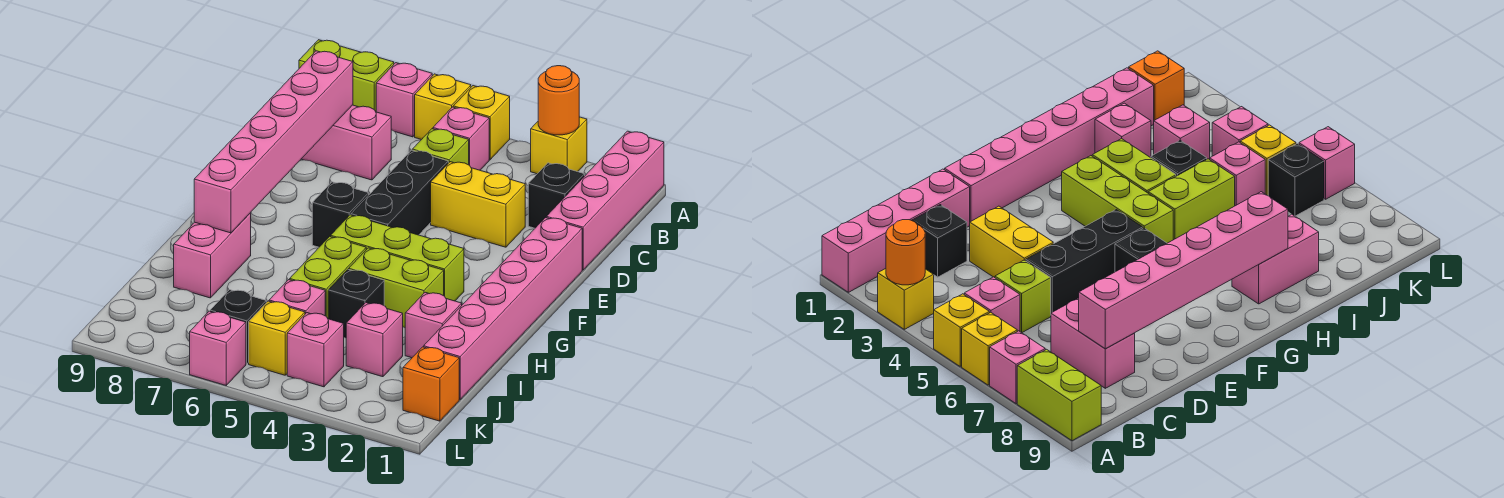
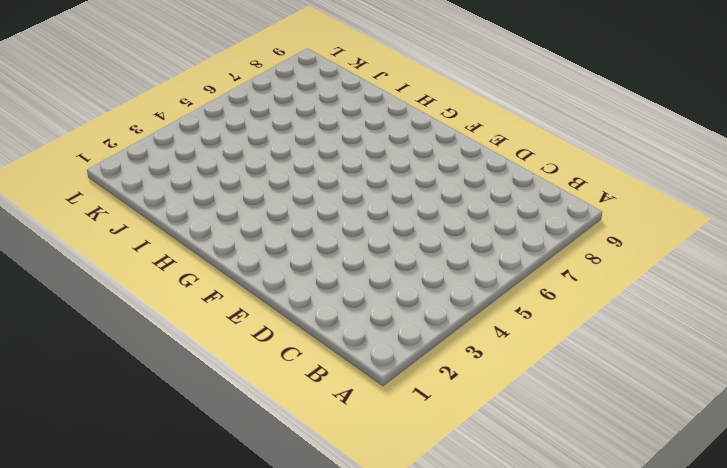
none -> pink 1x4 brick [546,131,664,270]
none -> yellow 1x1 brick [531,117,587,174]
none -> yellow 1x1 brick [453,86,510,160]

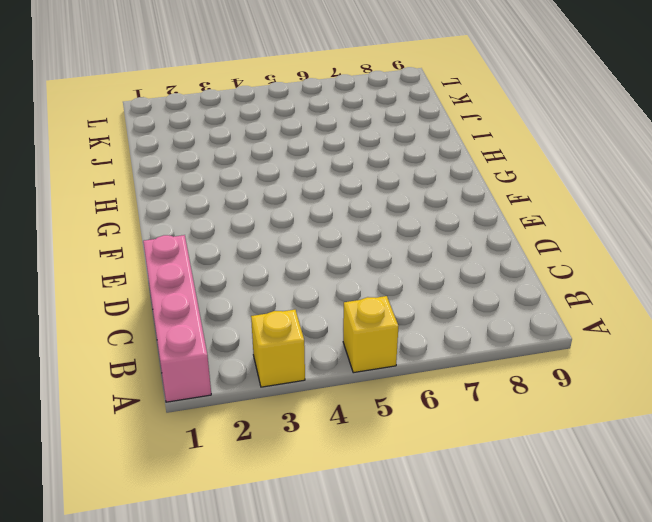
none -> yellow 1x1 brick [415,74,471,140]
none -> pink 1x1 brick [376,63,432,137]
none -> lime 1x2 brick [299,40,394,112]

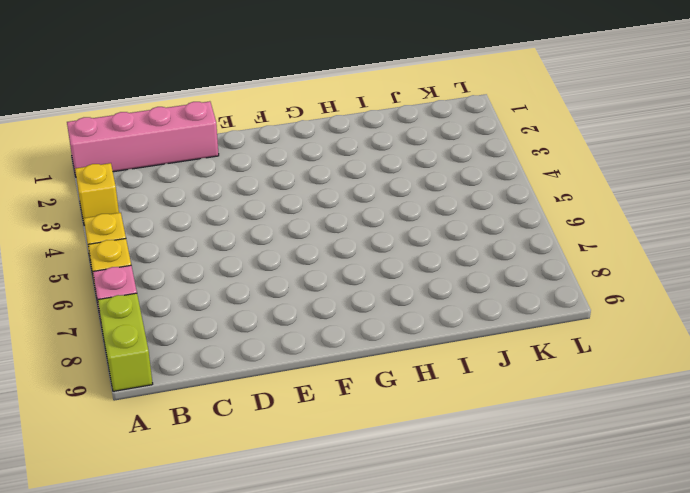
none -> pink 1x1 brick [433,107,489,170]
none -> black 1x1 brick [528,163,585,228]
none -> lime 1x1 brick [412,129,469,165]

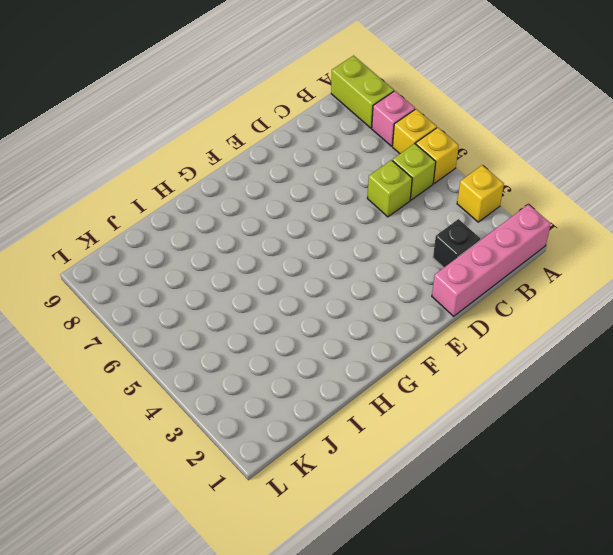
lime 1x1 brick [392,144,436,200] -> pink 1x1 brick [433,107,489,170]
none -> pink 1x2 brick [302,105,391,180]
none -> yellow 1x2 brick [431,162,525,247]
none -> black 1x3 brick [351,150,448,235]

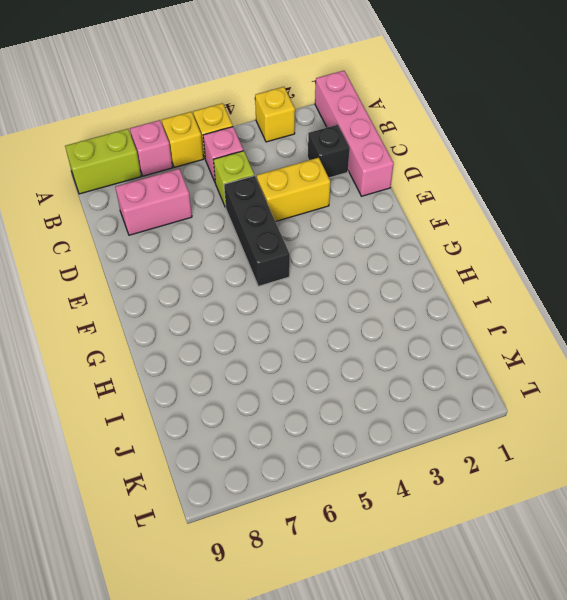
none -> pink 1x6 brick [424,218,582,399]
none -> black 1x1 brick [312,182,369,247]
none -> lime 1x3 brick [331,215,464,301]

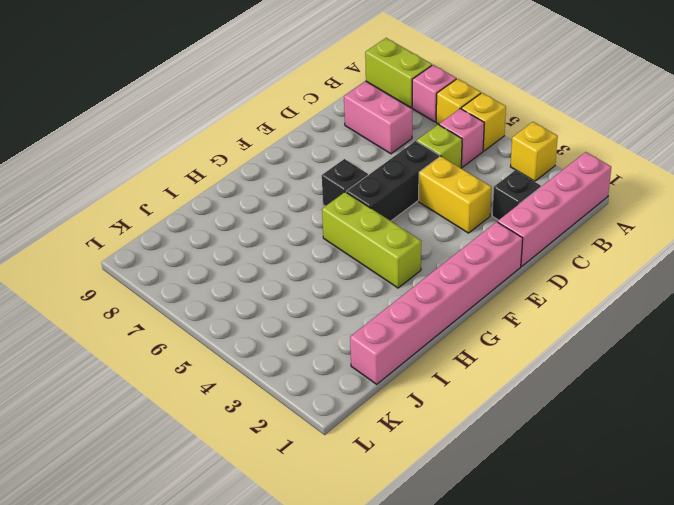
none -> lime 1x2 brick [349,248,444,328]
none -> lime 1x2 brick [290,236,366,318]
none -> pink 1x2 brick [174,213,251,298]

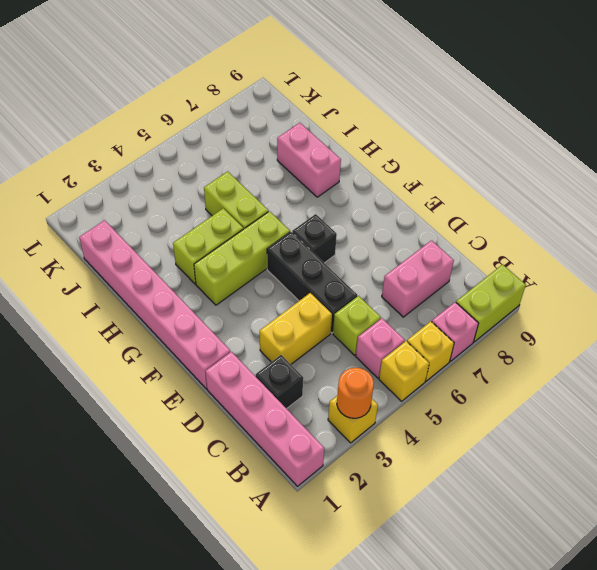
none -> pink 1x1 brick [405,292,462,358]
none -> black 1x1 brick [328,270,384,338]
none -> pink 1x1 brick [346,303,403,377]

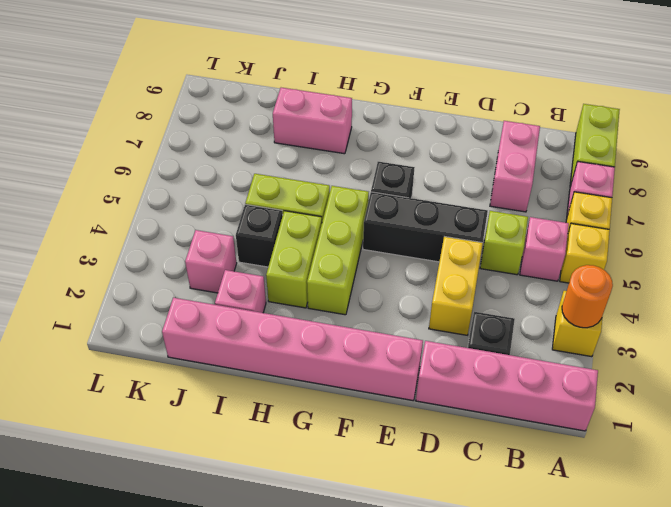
none -> pink 1x1 brick [269,280,325,316]
none -> orange 1x1 brick [403,347,459,421]
none -> pink 1x1 brick [287,313,344,387]

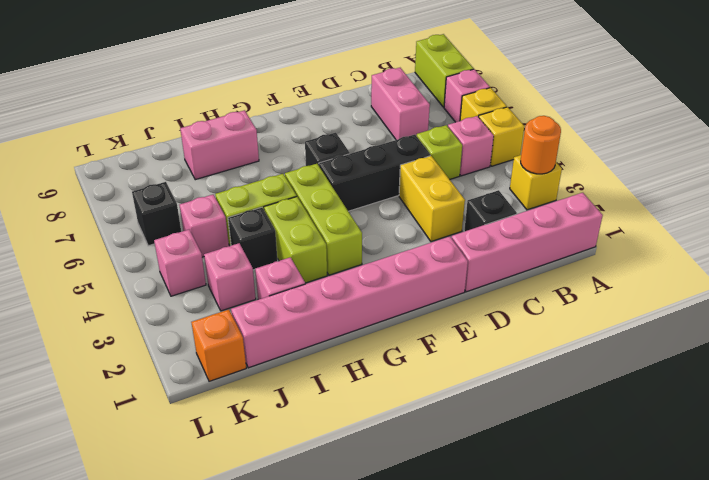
none -> yellow 1x1 brick [249,301,305,375]
none -> pink 1x1 brick [190,311,246,385]
none -> pink 1x6 brick [194,51,353,233]

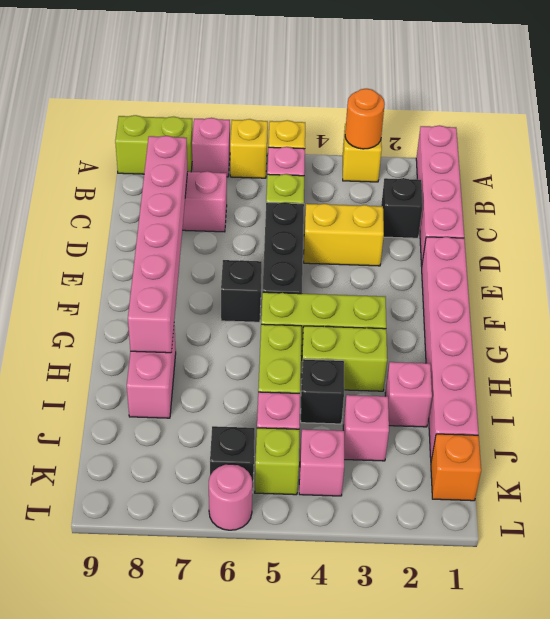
lime 1x1 brick [255,428,300,495] -> yellow 1x1 brick [249,301,305,375]
pink 1x1 round brick [209,464,252,530] -> pink 1x1 brick [190,311,246,385]

